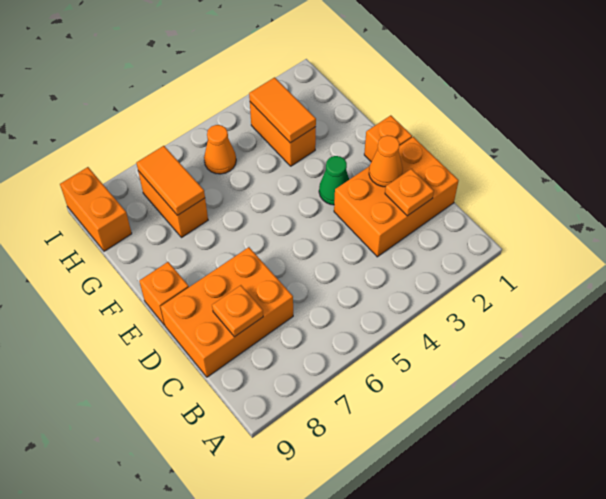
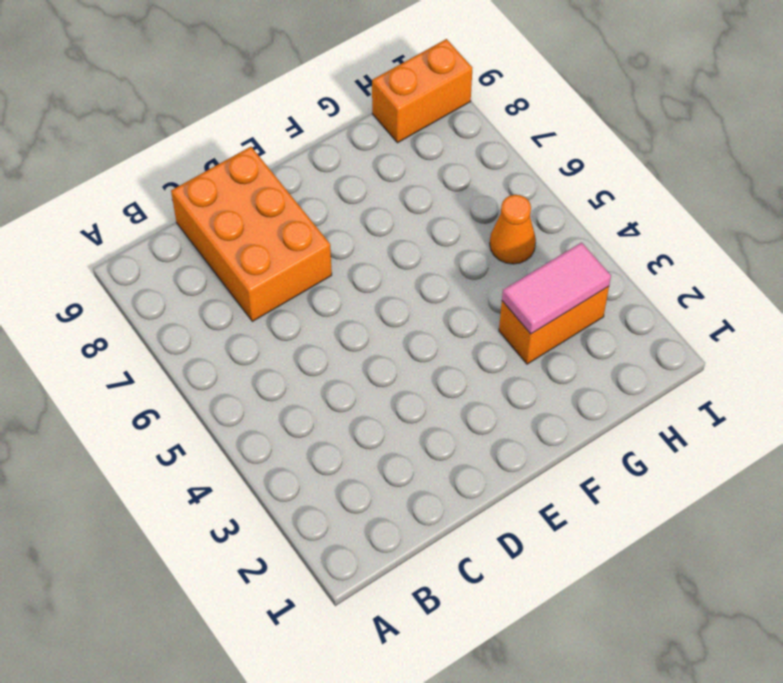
pink 1x2 tile [502,243,611,334] -> orange 1x2 tile [249,77,316,143]
none -> orange 2x3 brick [334,137,459,257]
none -> orange 1x1 brick [364,115,412,162]
none -> green 1x1 cone [319,156,349,205]

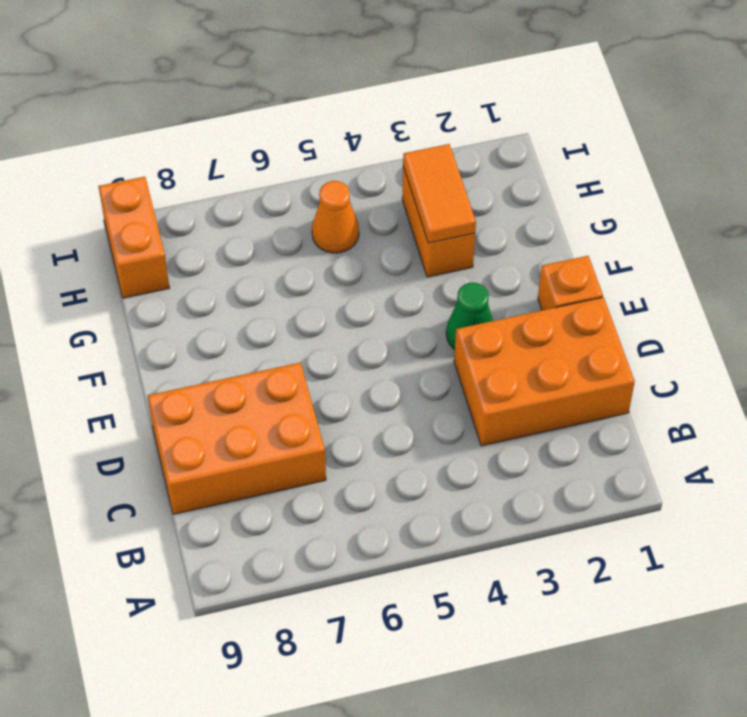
none -> orange 1x1 brick [139,262,189,325]
none -> orange 1x2 brick [138,171,208,238]
none -> orange 1x1 plate [385,169,434,216]

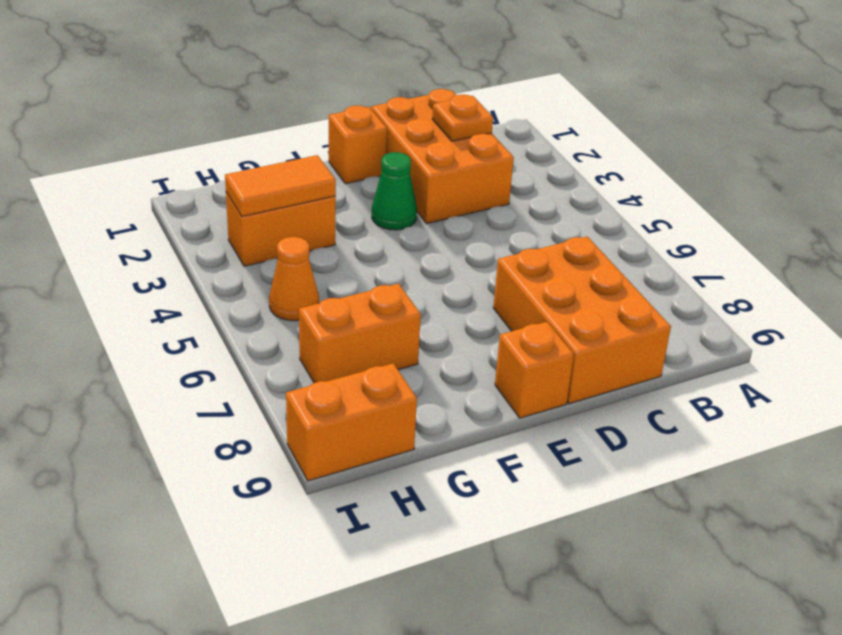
none -> orange 1x1 plate [212,285,263,337]
none -> orange 1x1 cone [369,135,403,187]
none -> orange 1x2 tile [136,146,205,215]

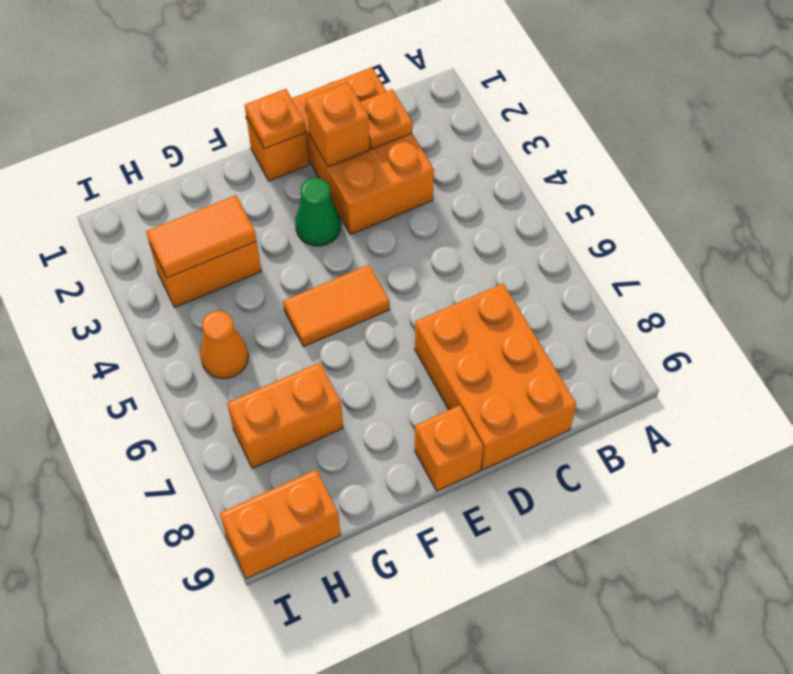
orange 1x1 brick [306,82,369,167] -> orange 1x1 cone [369,135,403,187]
orange 1x1 plate [245,89,306,149] -> orange 1x1 plate moved to [212,285,263,337]
orange 1x2 tile [283,265,390,347] -> orange 1x2 tile moved to [136,146,205,215]

